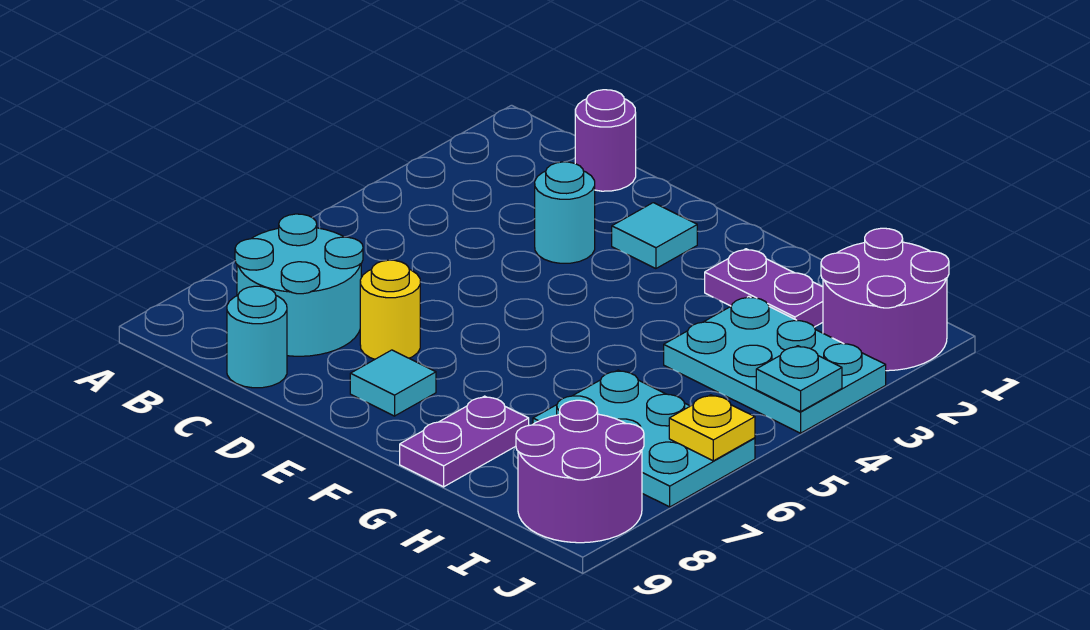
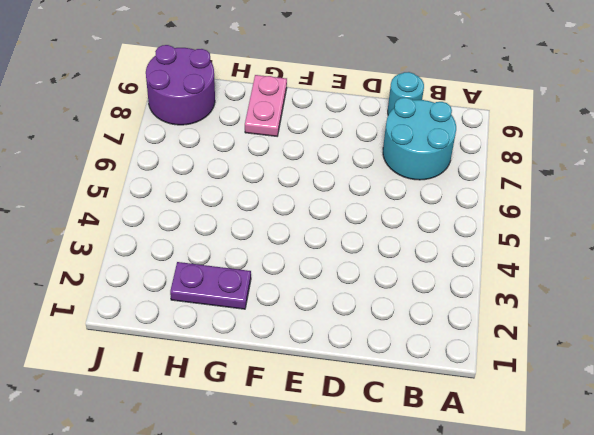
pink 1x2 plate [245,75,287,136] -> purple 1x2 plate [400,396,529,487]
none -> purple 1x1 round brick [575,90,636,191]
none -> cyan 1x1 round brick [535,162,595,263]
none -> yellow 1x1 round brick [360,260,420,359]

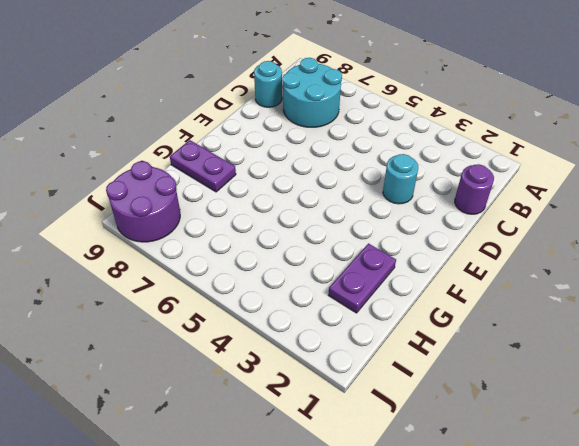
none -> yellow 1x1 round brick [360,260,420,359]
none -> cyan 1x1 tile [612,203,697,269]
none -> cyan 1x1 tile [350,350,436,416]

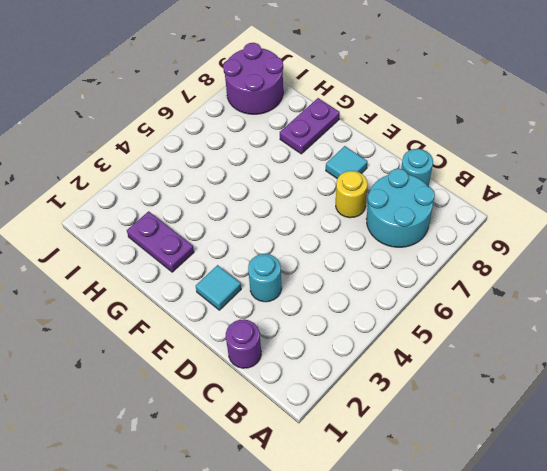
none -> cyan 2x3 plate [664,296,886,433]
none -> cyan 2x3 plate [533,370,755,507]
none -> purple 2x2 round brick [821,228,949,371]

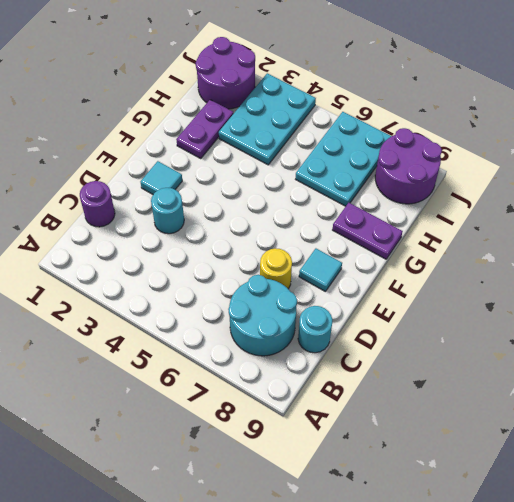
none -> cyan 1x1 plate [756,346,842,412]
none -> yellow 1x1 plate [669,395,755,461]

